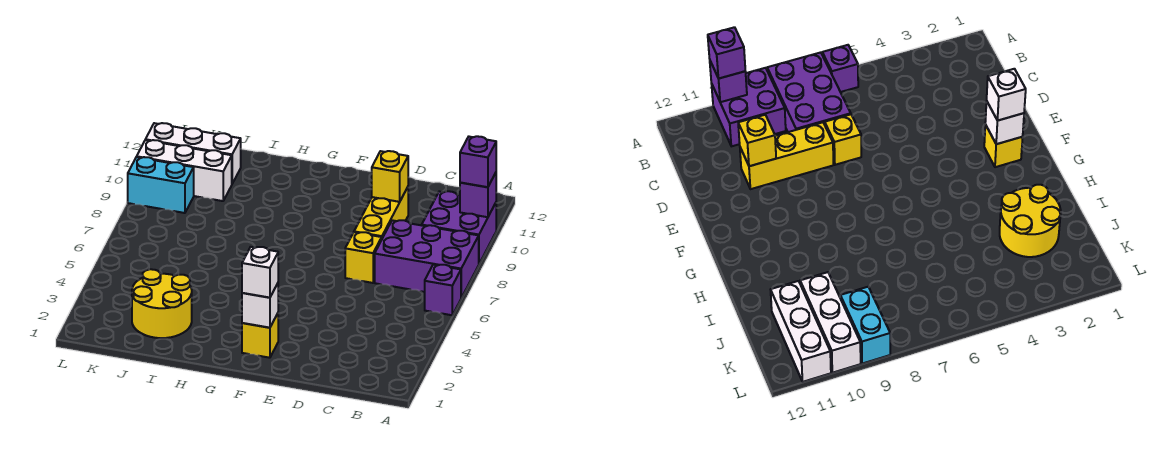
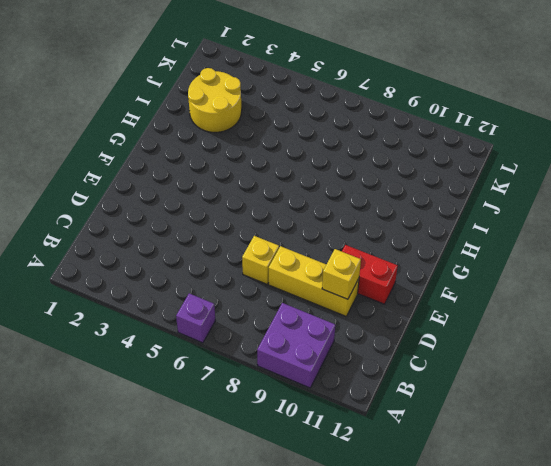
red 1x2 brick [342,245,398,304] -> none
none -> purple 2x3 brick [375,220,479,298]
none -> yellow 1x1 brick [242,313,278,358]
none -> white 1x3 brick [137,140,232,201]

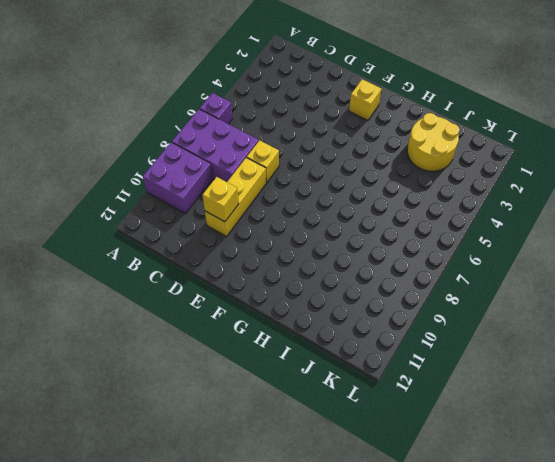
none -> white 1x3 brick [137,140,232,201]
none -> white 1x3 brick [145,123,241,183]
none -> cyan 1x2 brick [128,157,194,213]

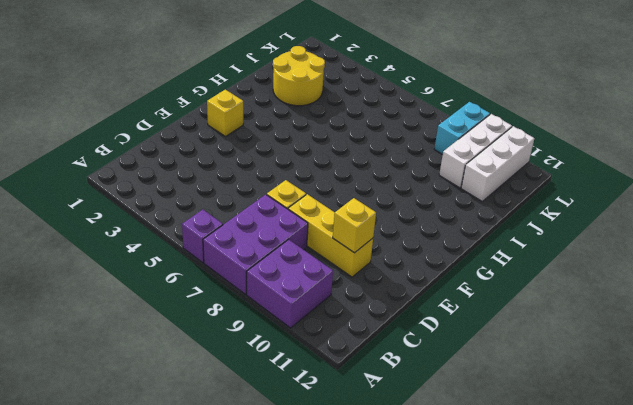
none -> purple 1x1 brick [460,173,496,217]
none -> white 1x1 brick [242,283,278,328]
none -> purple 1x1 brick [460,136,496,187]

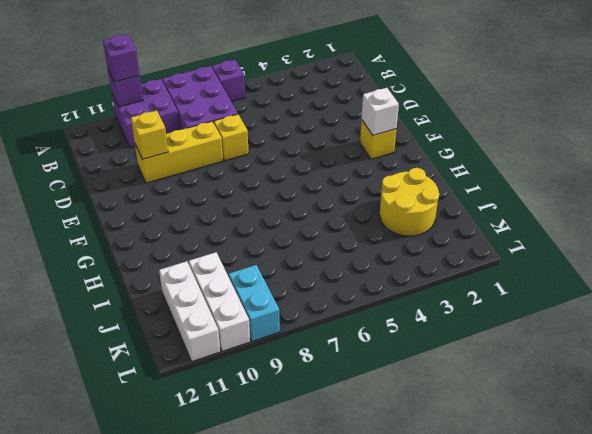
none -> white 1x1 brick [242,247,278,298]

